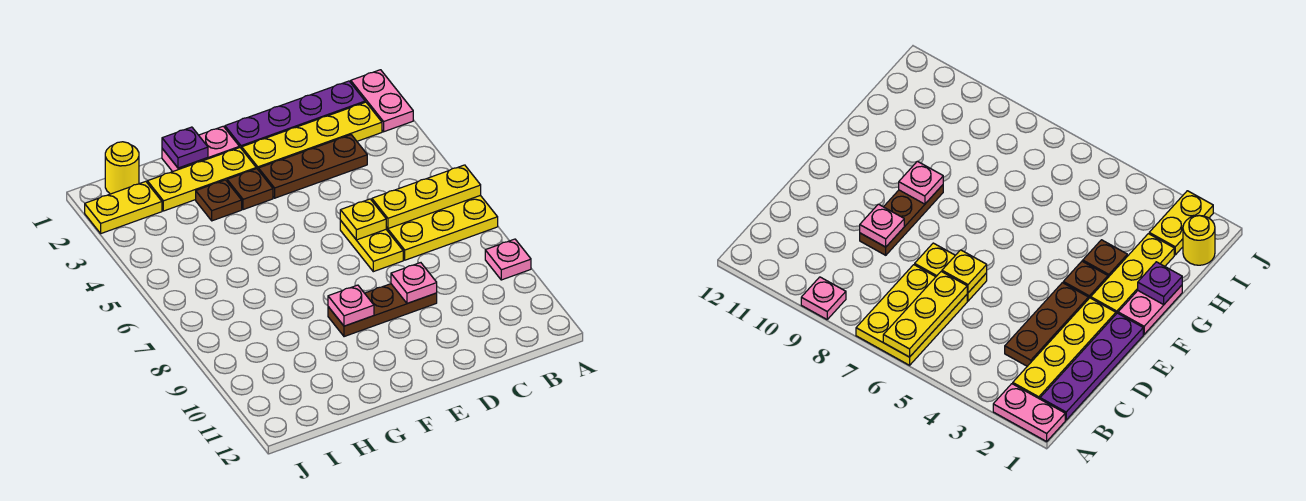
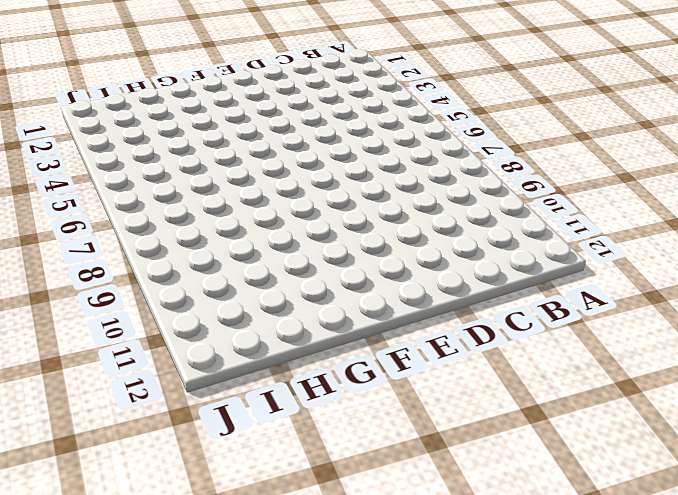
none -> pink 1x2 plate [351,70,413,132]
none -> yellow 2x3 plate [386,195,498,260]
none -> pink 1x1 plate [485,239,531,280]

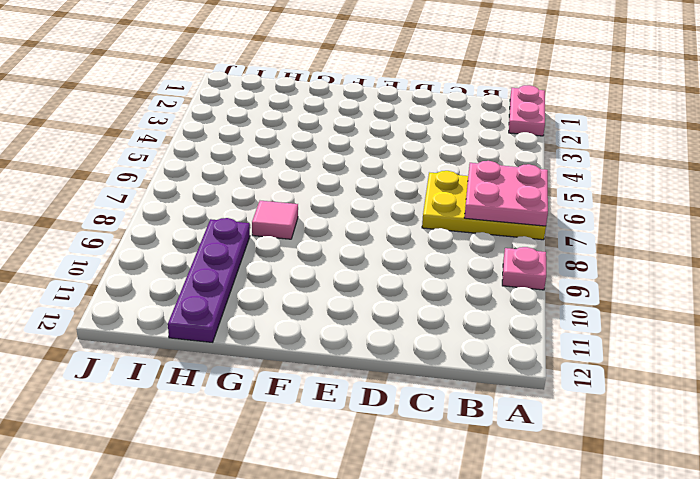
pink 2x2 plate [464,161,548,226] -> yellow 1x3 plate [372,165,481,228]
pink 1x1 tile [252,201,298,239] -> none
purple 1x4 plate [168,218,250,342] -> purple 1x4 plate turned to [225,81,365,149]
none -> yellow 1x4 plate [242,102,382,170]
none -> brown 1x3 plate [259,135,367,198]
none -> yellow 1x2 plate [340,221,403,272]

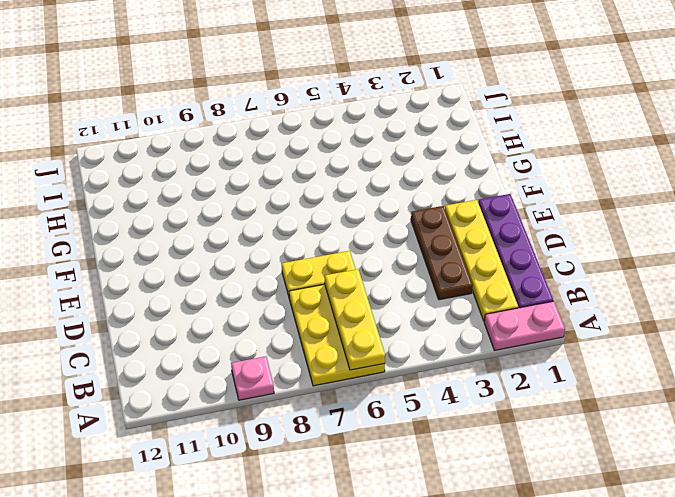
none -> brown 1x3 plate [328,284,437,337]
none -> pink 1x2 plate [162,126,239,172]
none -> yellow 1x3 plate [147,148,256,211]

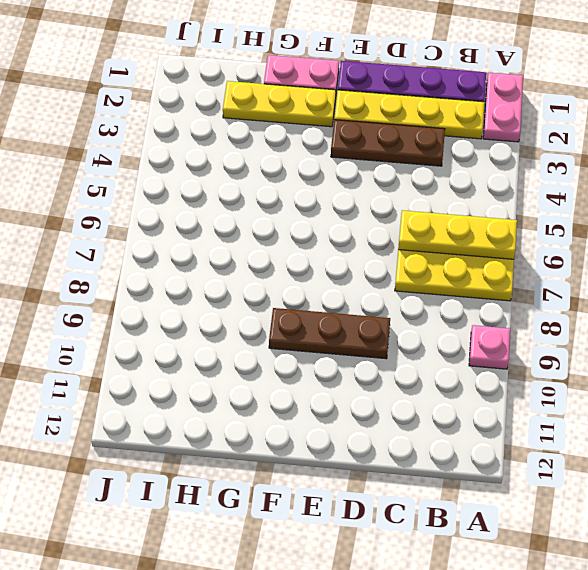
none -> yellow 1x2 plate [340,221,403,272]
none -> brown 1x1 plate [227,169,273,210]
none -> brown 1x1 plate [196,180,242,221]

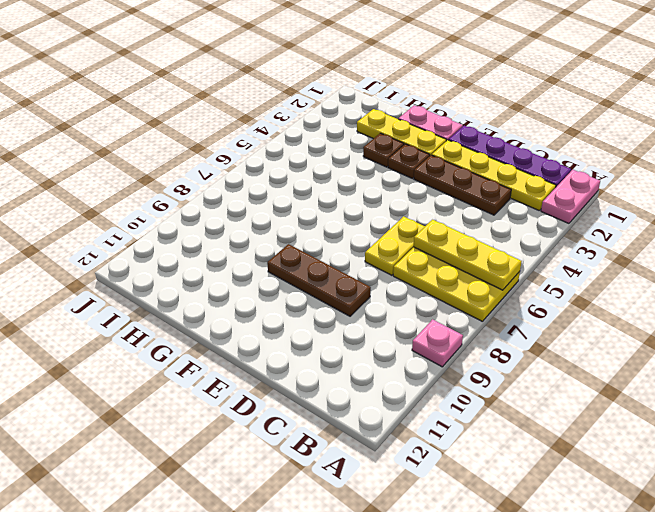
none -> yellow 1x1 round brick [105,142,139,194]
none -> yellow 1x2 plate [85,181,162,233]
none -> yellow 1x1 plate [340,199,386,240]

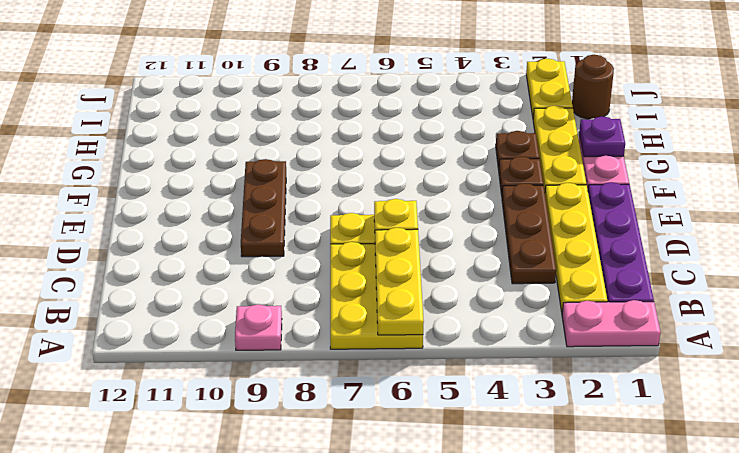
brown 1x1 round brick [572,55,614,119] -> yellow 1x1 round brick [105,142,139,194]
none -> pink 1x1 plate [391,263,437,303]
none -> pink 1x1 plate [328,285,374,326]

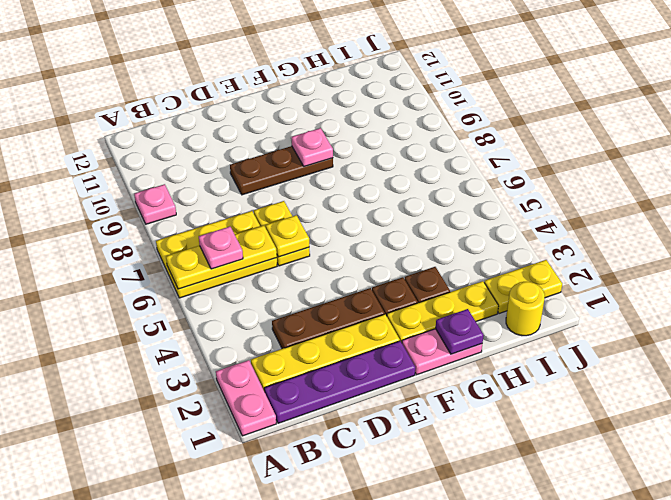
pink 1x1 plate [199,227,243,269] -> pink 1x1 plate moved to [391,263,437,303]

